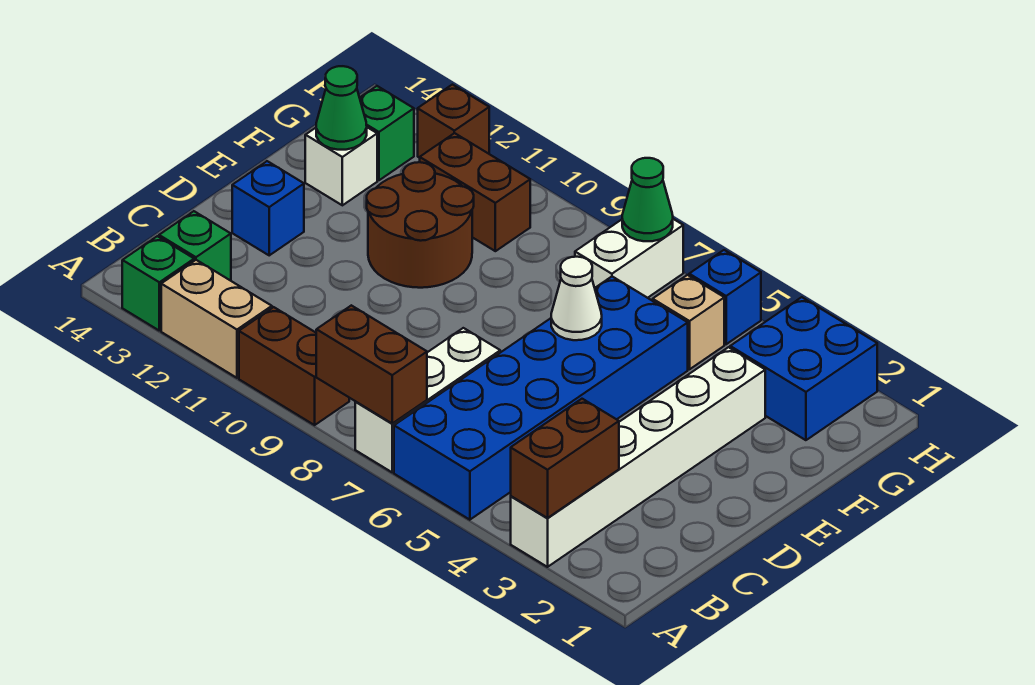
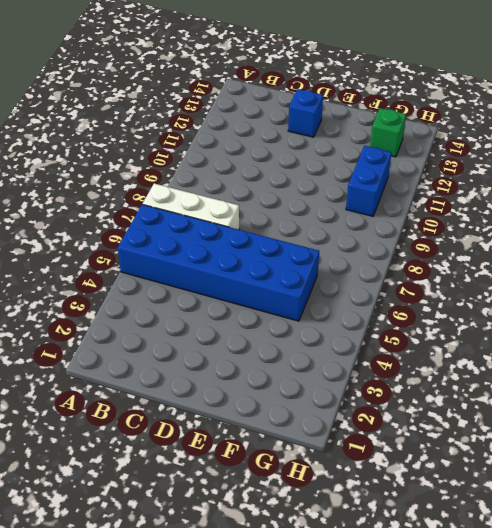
blue 1x2 brick [346,146,392,216] -> brown 1x2 brick [420,133,530,251]
none -> white 1x6 brick [511,347,765,567]
none -> brown 1x2 brick [239,307,349,425]
none -> tan 1x2 brick [161,260,272,378]

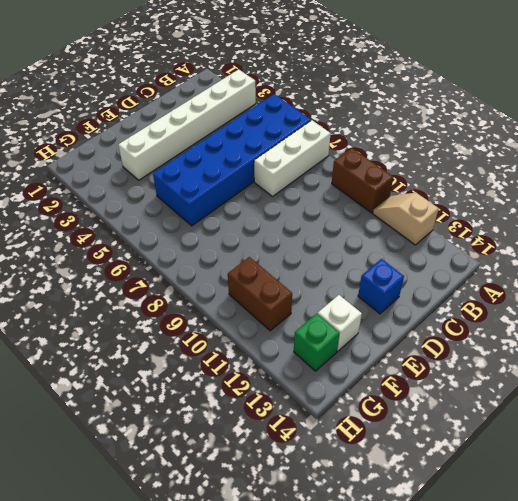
tan 1x2 slope [373,193,439,245] -> tan 1x2 brick [161,260,272,378]
none -> green 1x1 brick [122,236,194,331]
none -> green 1x1 brick [159,211,231,281]
none -> brown 2x2 round brick [367,162,474,288]

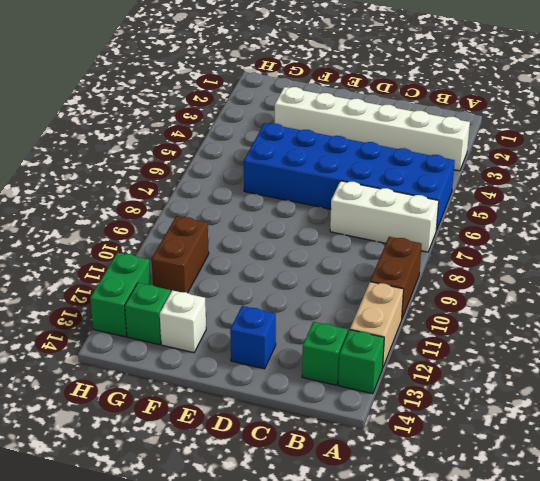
green 1x2 brick [90,253,151,337] -> brown 1x1 brick [418,85,489,158]
none -> brown 2x2 round brick [367,162,474,288]
none -> blue 2x2 brick [730,297,877,440]
none -> tan 1x1 brick [653,275,724,369]

